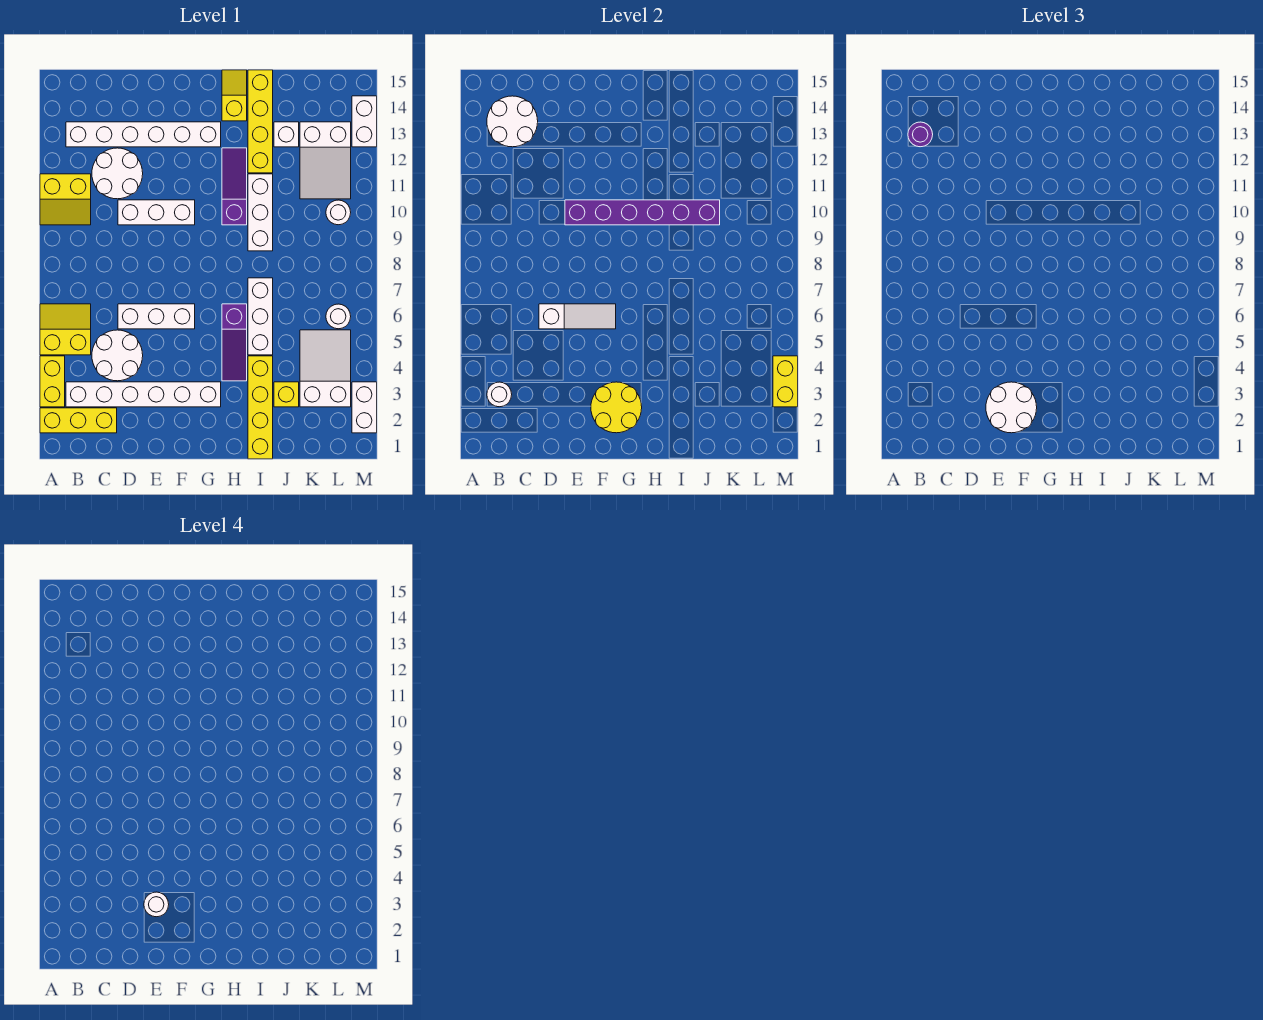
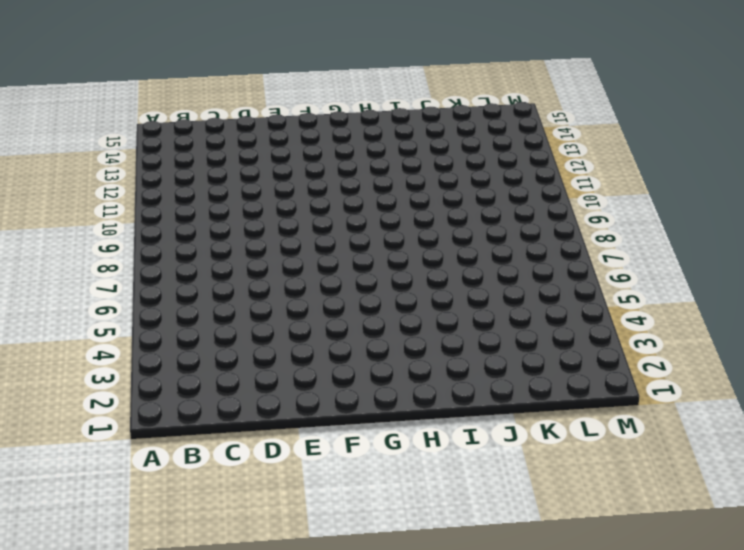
none -> yellow 1x3 brick [40,408,117,433]
none -> yellow 1x2 brick [40,356,65,407]
none -> yellow 2x2 slope [40,304,91,355]
none -> yellow 2x2 slope [40,174,91,225]

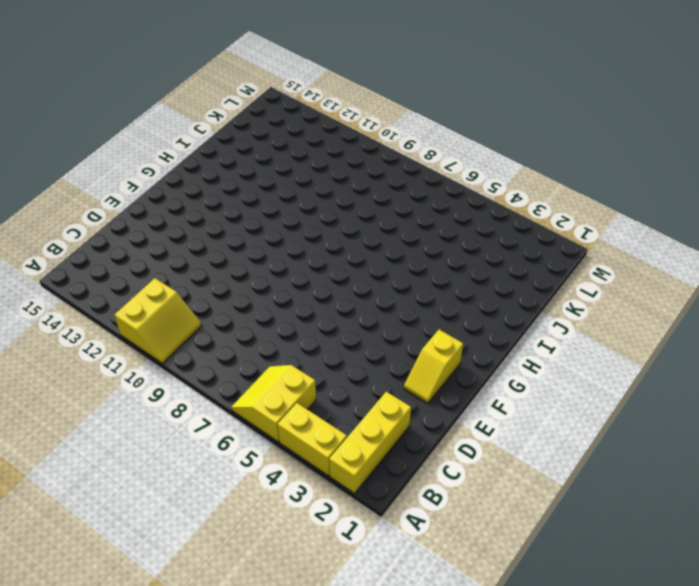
yellow 1x2 slope [404,330,463,404] -> yellow 1x2 slope turned to [222,70,247,121]
none -> white 1x6 brick [66,382,221,407]
none -> white 1x6 brick [66,122,221,147]
none -> white 2x2 round brick [92,330,143,381]
none -> white 2x2 round brick [92,148,143,199]

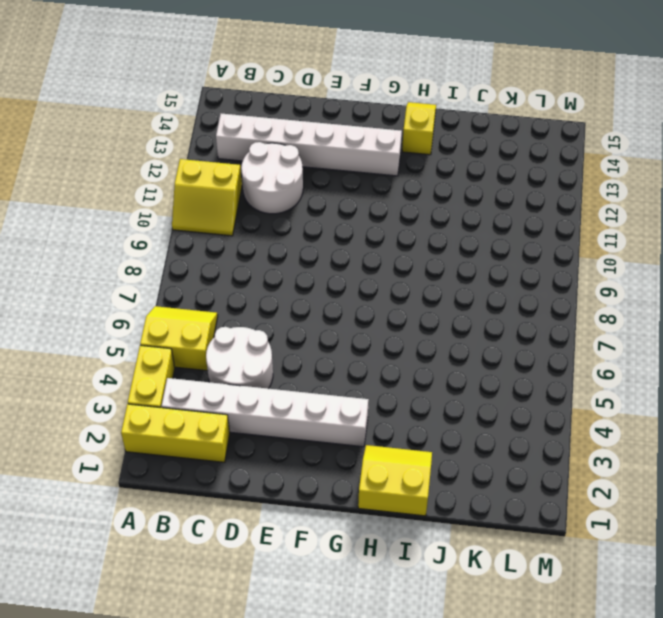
yellow 2x2 slope [358,445,432,516] -> yellow 1x4 brick [248,356,273,459]
none -> white 1x3 brick [118,304,195,329]
none -> white 1x3 brick [118,200,195,225]
none -> purple 1x3 slope [222,304,247,381]
none -> purple 1x3 slope [222,148,247,225]

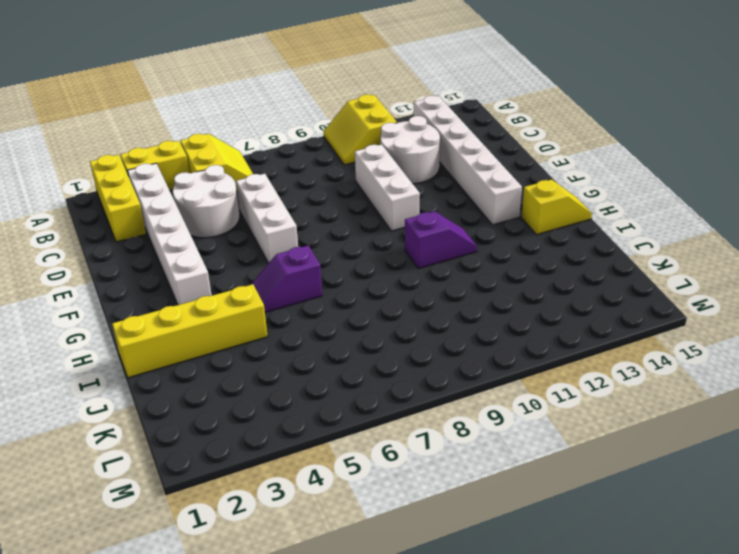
purple 1x2 slope [251,245,322,312] -> purple 1x3 slope [222,304,247,381]
purple 1x2 slope [405,211,477,269] -> purple 1x3 slope [222,148,247,225]
none -> white 1x3 brick [248,278,273,355]
none -> white 1x3 brick [248,174,273,251]
none -> yellow 1x4 brick [248,70,273,173]
none -> yellow 1x1 brick [274,382,299,407]

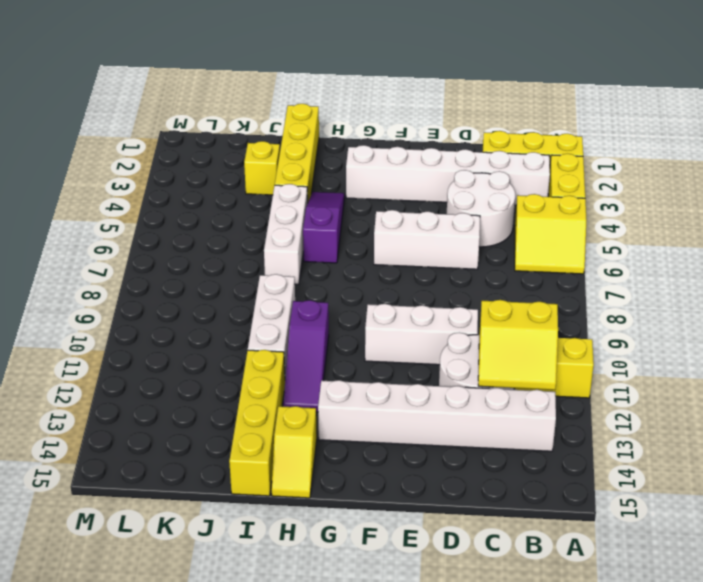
yellow 2x2 slope [478,300,558,390] -> none
none -> white 1x1 brick [274,122,299,147]
none -> white 2x3 slope [300,330,351,407]
none -> white 2x3 slope [300,122,351,199]
none -> white 1x1 round brick [326,304,351,329]

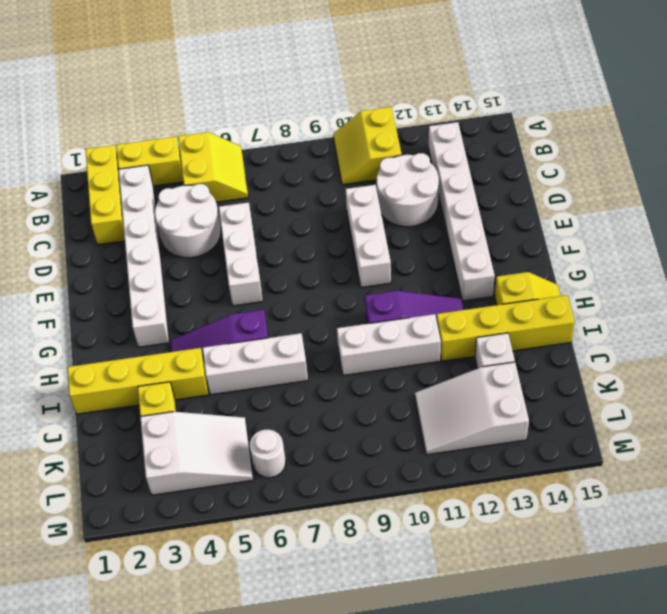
none -> white 1x1 round brick [326,200,351,225]
none -> white 1x2 brick [352,382,377,433]
none -> white 1x2 brick [352,96,377,147]
none -> white 1x1 round brick [487,382,512,407]

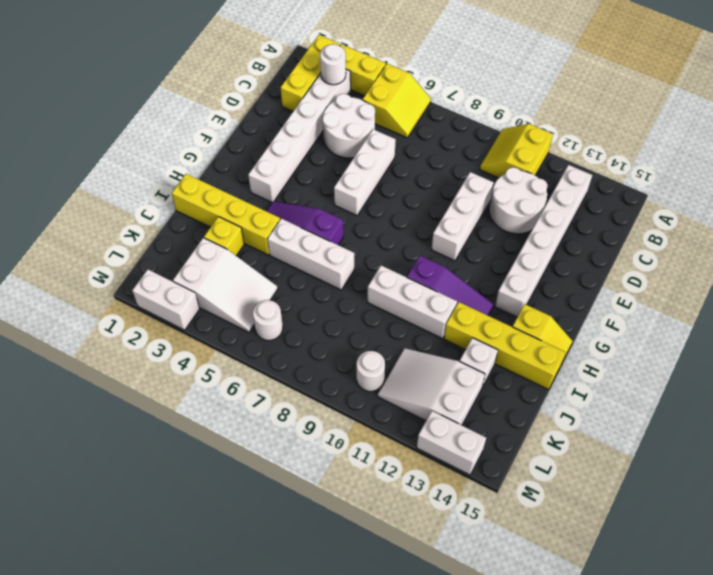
none -> white 2x2 round brick [487,96,538,147]
none -> white 1x3 slope [539,304,616,329]
none -> purple 1x6 brick [565,200,720,225]
none -> yellow 2x2 round brick [591,382,642,433]

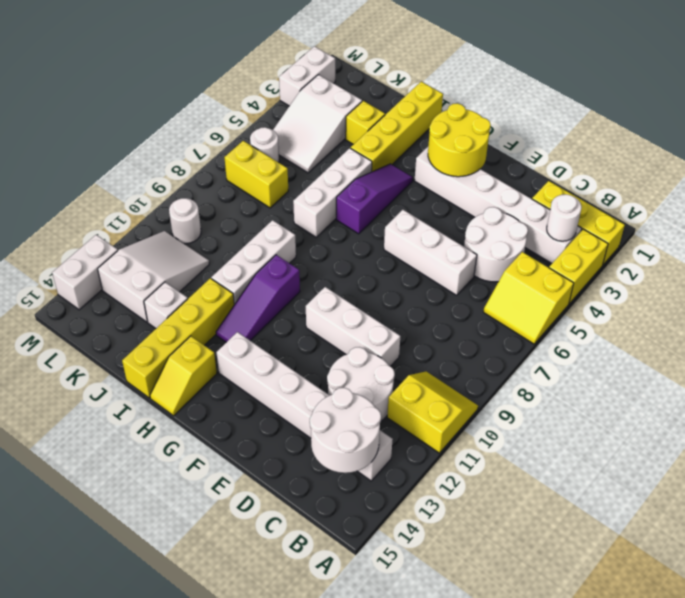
yellow 1x2 brick [224,141,288,208] -> yellow 1x2 brick turned to [773,356,798,407]
none -> white 1x3 slope [539,304,616,329]
none -> purple 1x6 brick [565,200,720,225]
none -> purple 1x1 round brick [908,122,933,147]
none -> white 2x2 round brick [986,382,1037,433]

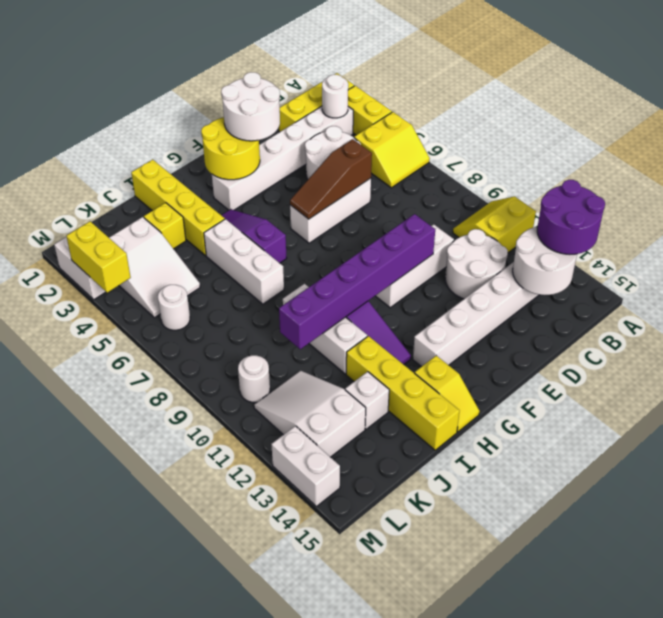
purple 2x2 round brick [537,180,605,254] -> purple 1x1 round brick [908,122,933,147]
brown 1x3 slope [290,139,372,219] -> white 1x3 slope [539,304,616,329]
none -> white 1x1 round brick [144,892,169,917]

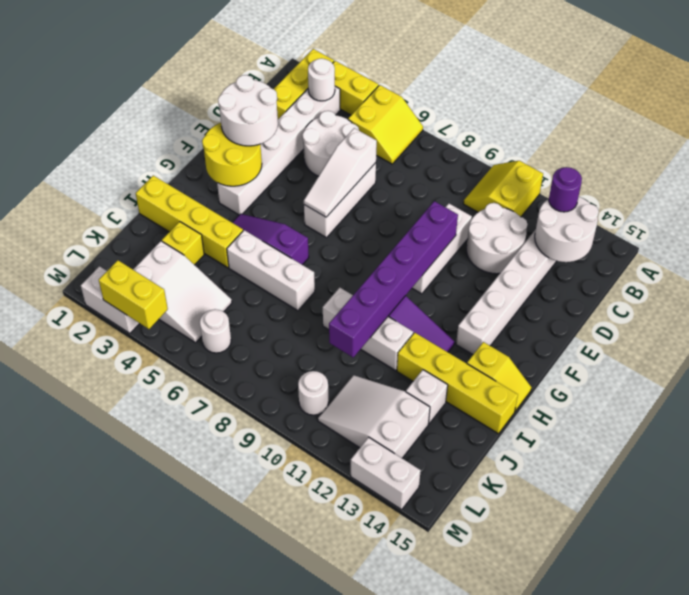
none -> white 1x1 round brick [144,892,169,917]

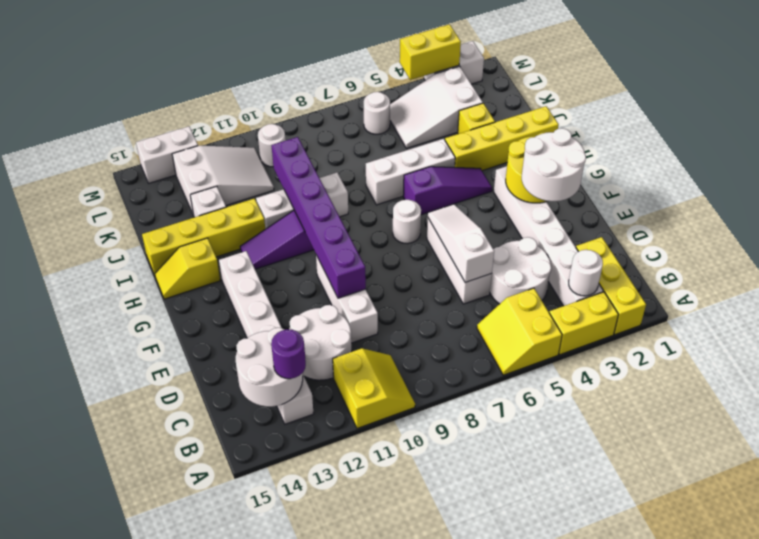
white 1x1 round brick [393,200,421,244] -> white 1x1 round brick moved to [144,892,169,917]

